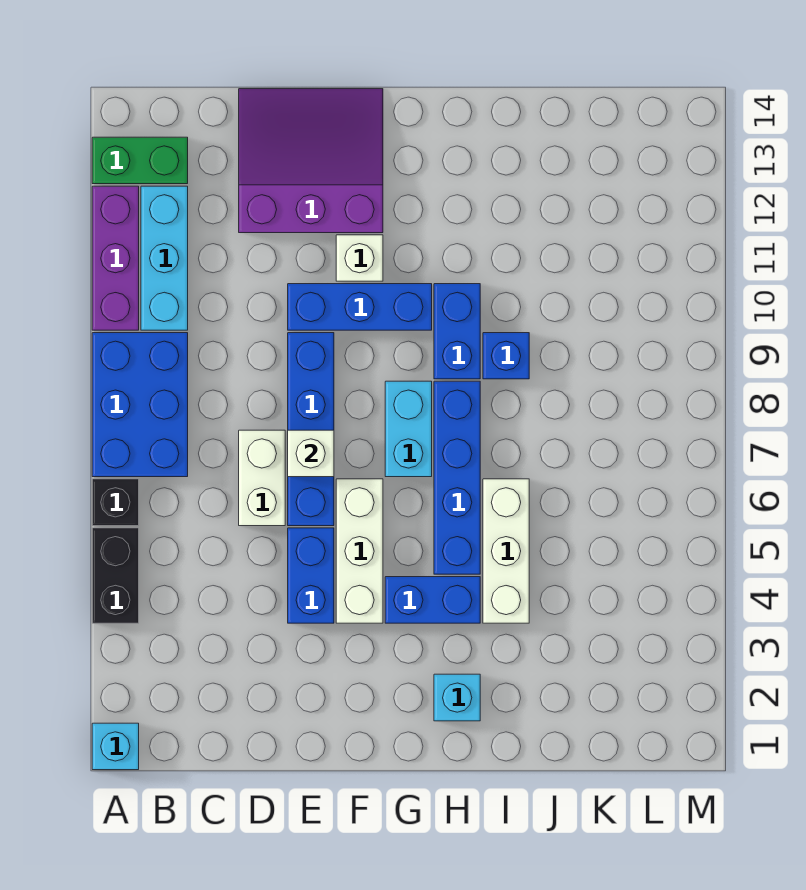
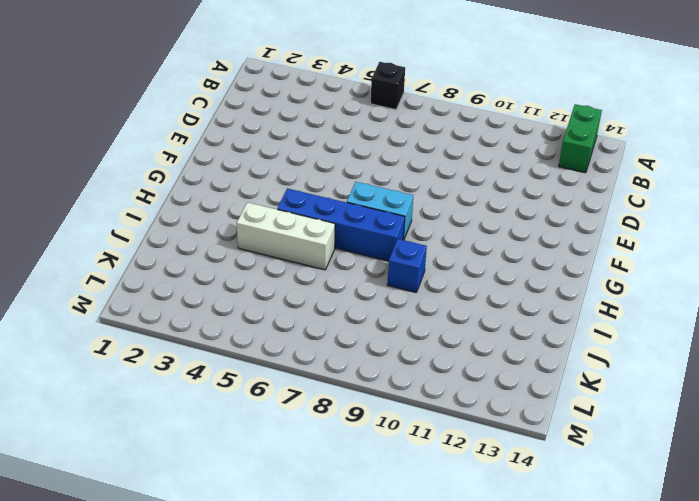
none -> cyan 1x1 brick [92,723,139,770]
none -> black 1x2 brick [92,528,139,623]
none -> blue 2x3 brick [92,333,188,477]

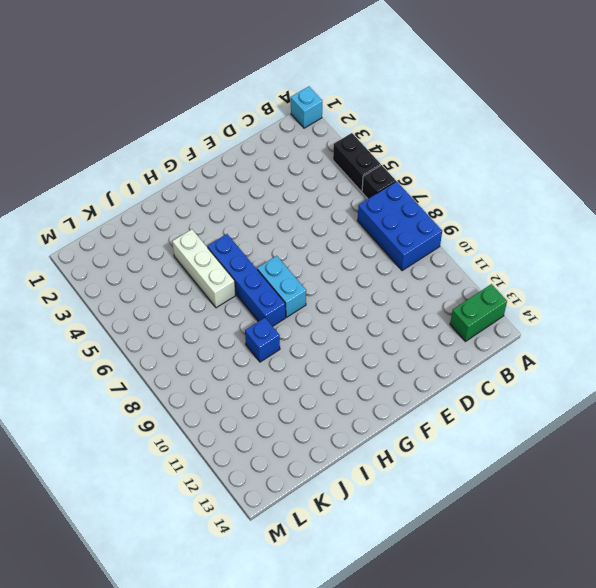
none -> purple 1x3 brick [92,186,139,330]
none -> cyan 1x3 brick [141,186,188,330]
none -> white 1x2 brick [239,430,285,526]

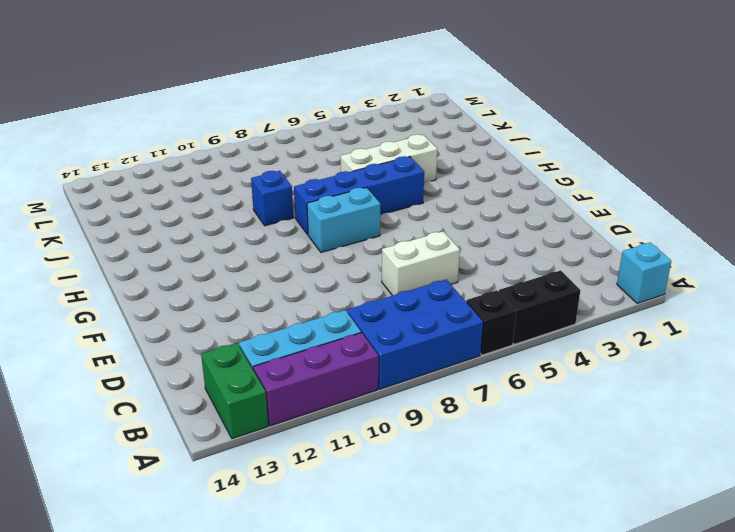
none -> purple 3x3 slope [239,89,383,233]
none -> blue 1x2 brick [288,528,334,623]
none -> blue 1x4 brick [288,333,334,526]

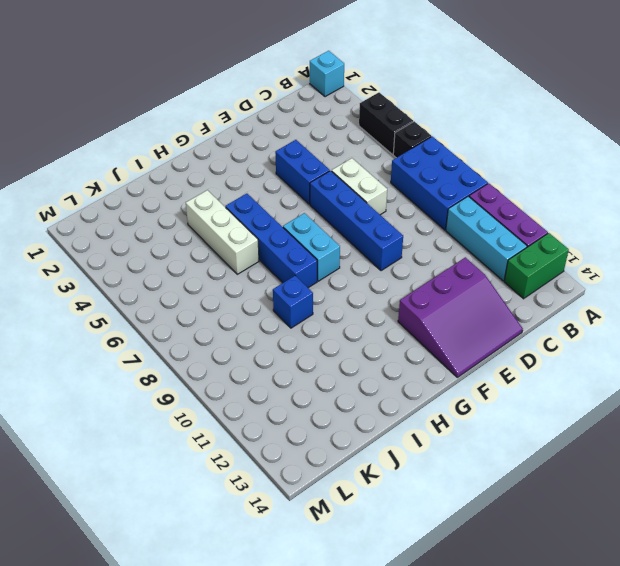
none -> blue 1x3 brick [288,284,432,330]
none -> white 1x3 brick [336,479,383,623]
none -> white 1x1 brick [336,235,383,281]

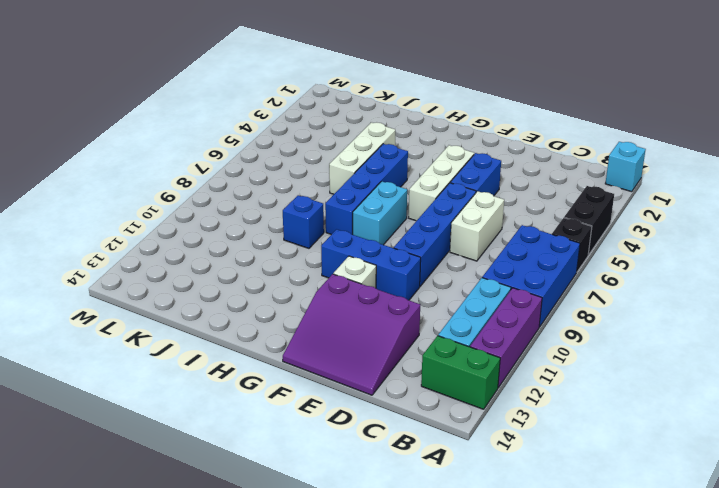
none -> blue 1x2 brick [385,577,480,623]
none -> cyan 1x1 brick [434,674,480,721]
none -> blue 1x2 brick [434,284,480,379]

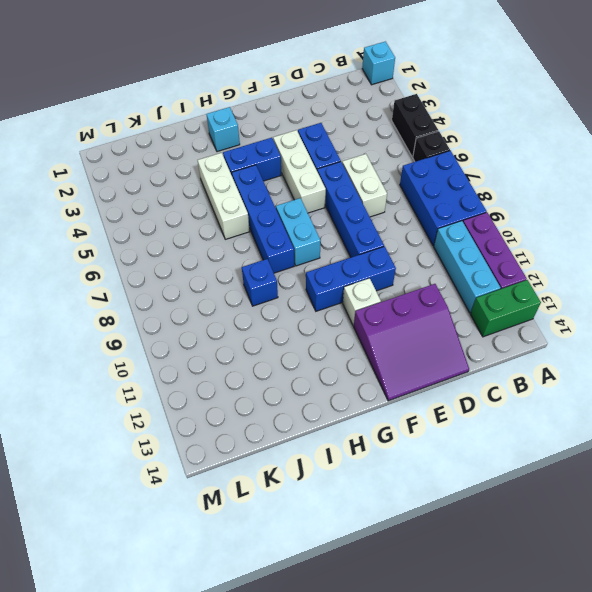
none -> blue 1x2 brick [434,284,480,379]
none -> white 1x1 brick [288,430,334,477]

